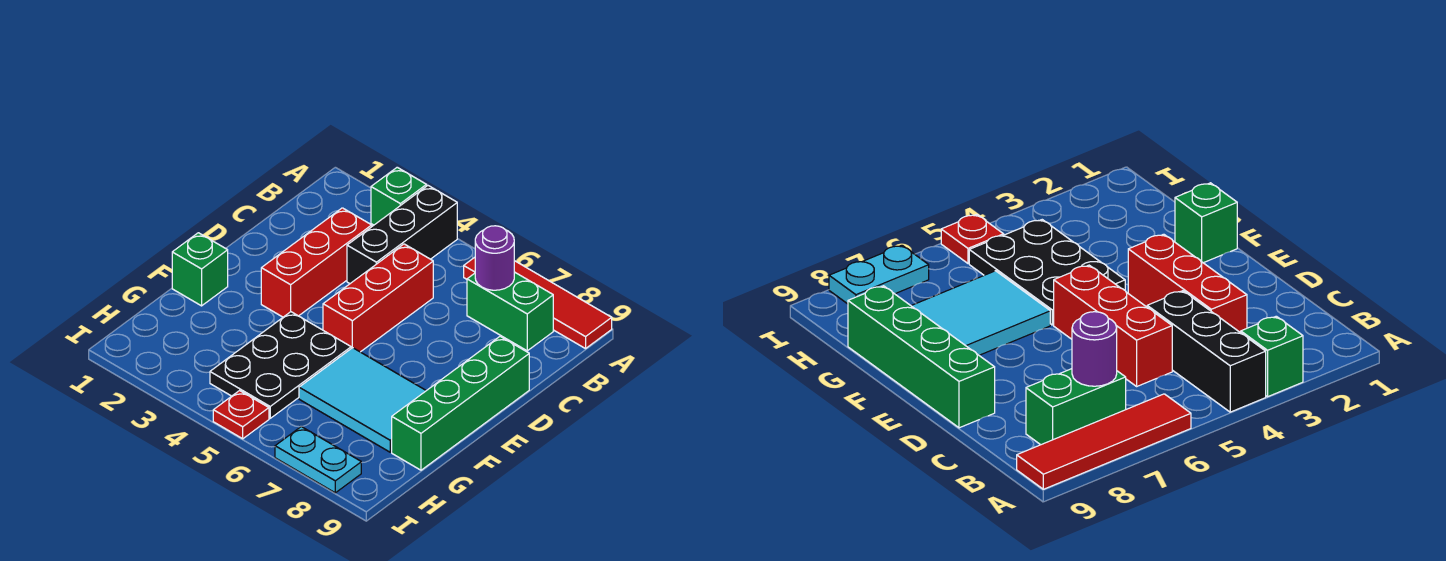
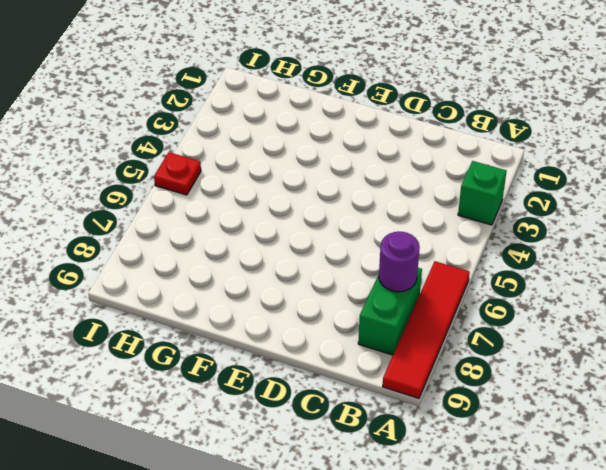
none -> black 1x3 brick [347,186,457,284]
none -> red 1x3 brick [261,208,372,317]
none -> red 1x3 brick [323,244,433,352]

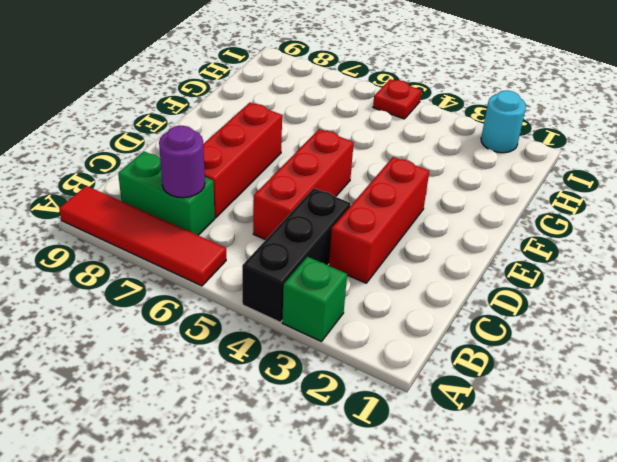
red 1x3 brick [203,103,282,218] -> none
cyan 1x1 round brick [481,90,526,153] -> none
none -> green 1x4 brick [392,336,529,470]
none -> green 1x1 brick [172,233,228,306]
none -> black 2x3 plate [210,312,351,418]

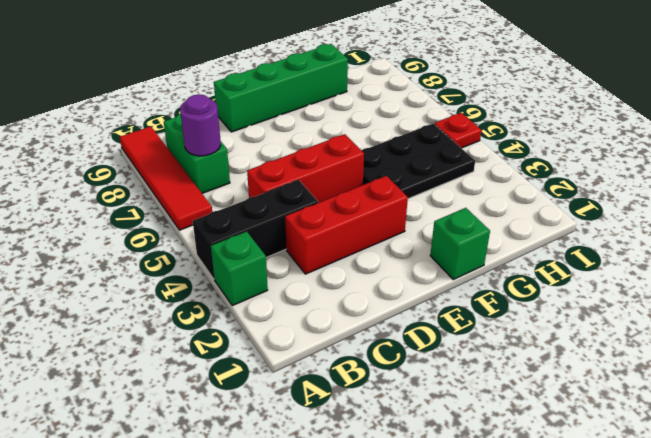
none -> cyan 2x3 tile [299,348,426,452]
none -> cyan 1x2 plate [275,427,361,493]

